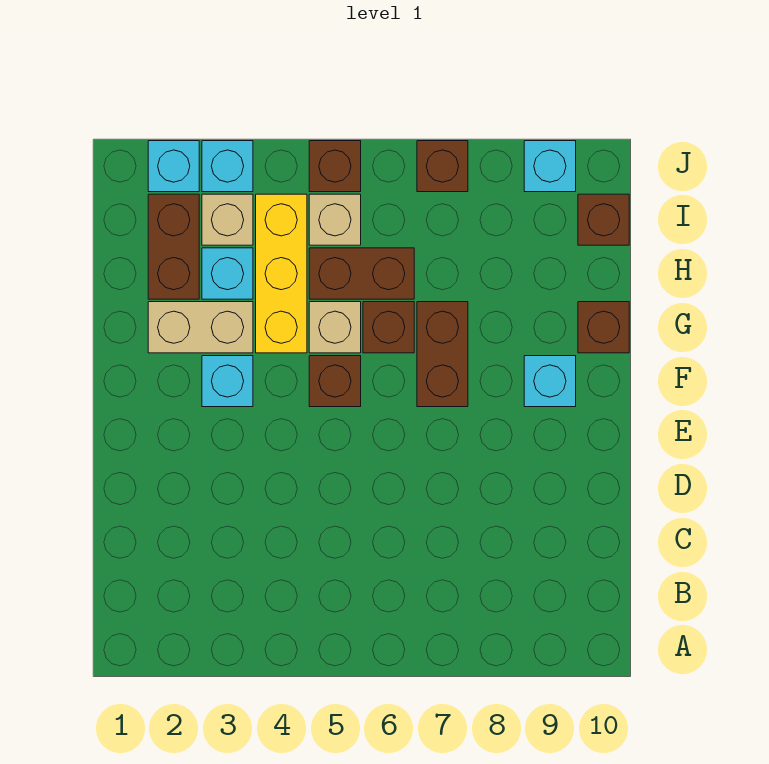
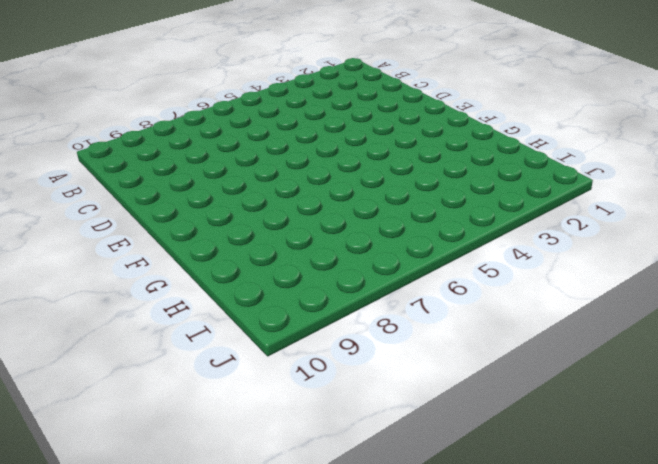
none -> cyan 1x1 brick [202,356,253,407]
none -> brown 1x1 brick [309,356,361,407]
none -> brown 1x2 brick [417,302,468,407]

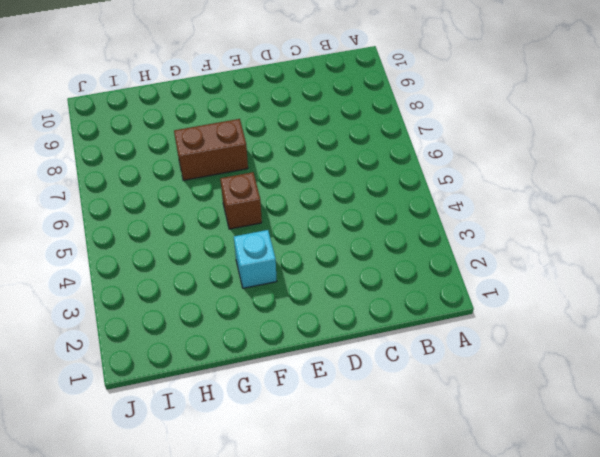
none -> cyan 1x1 brick [524,356,576,407]
none -> tan 1x2 brick [148,302,253,353]
none -> yellow 1x3 brick [256,194,307,353]

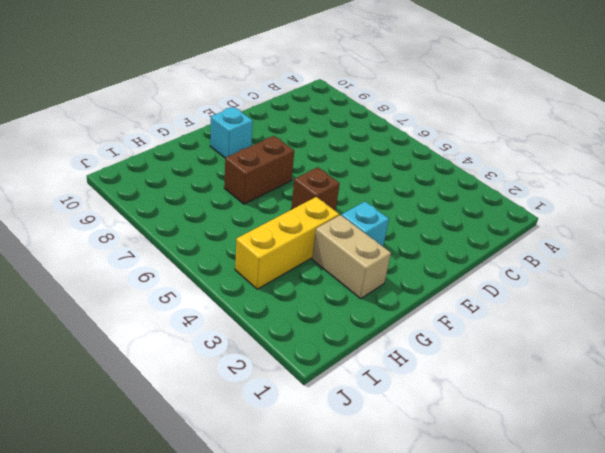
none -> tan 1x1 brick [309,302,361,353]
none -> brown 1x1 brick [363,302,414,353]
none -> brown 1x1 brick [578,302,629,353]

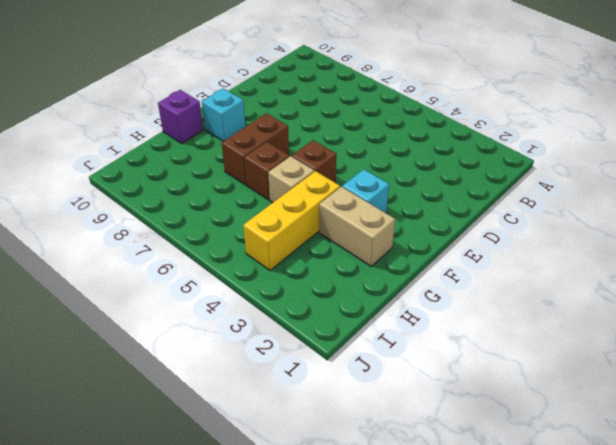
purple 1x1 brick [158,90,203,143] -> brown 1x1 brick [578,302,629,353]
none -> brown 1x2 brick [148,194,199,299]
none -> cyan 1x1 brick [202,248,253,299]
none -> brown 1x2 brick [309,248,414,299]

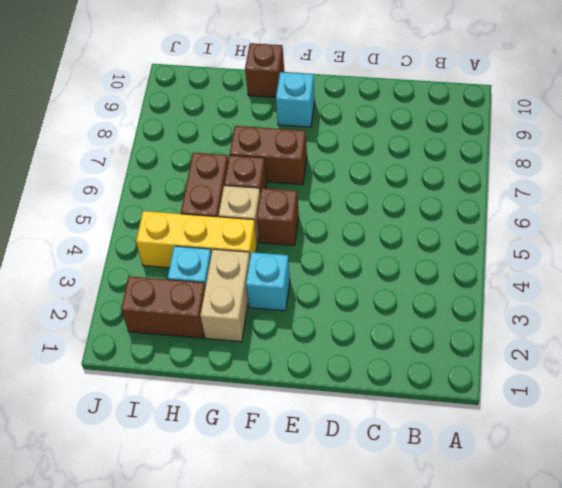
none -> tan 1x1 brick [202,194,253,245]
none -> tan 1x1 brick [309,194,361,245]
none -> brown 1x1 brick [578,194,629,245]

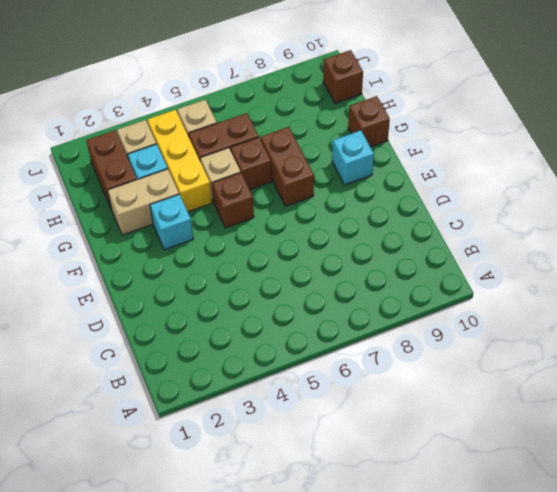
none -> cyan 1x1 brick [148,141,199,192]
none -> cyan 1x1 brick [202,141,253,192]
none -> brown 1x1 brick [309,141,361,192]

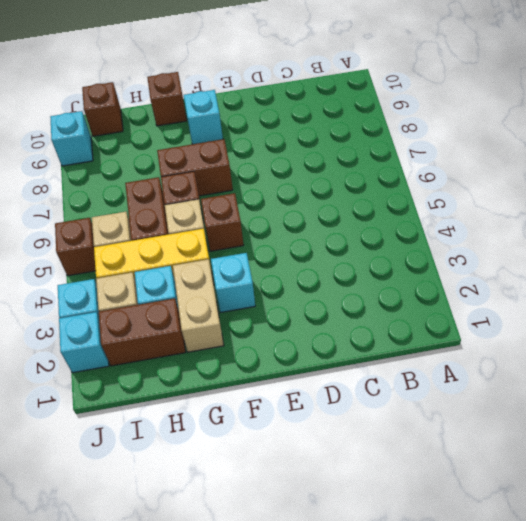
none -> brown 1x1 brick [417,141,468,192]

